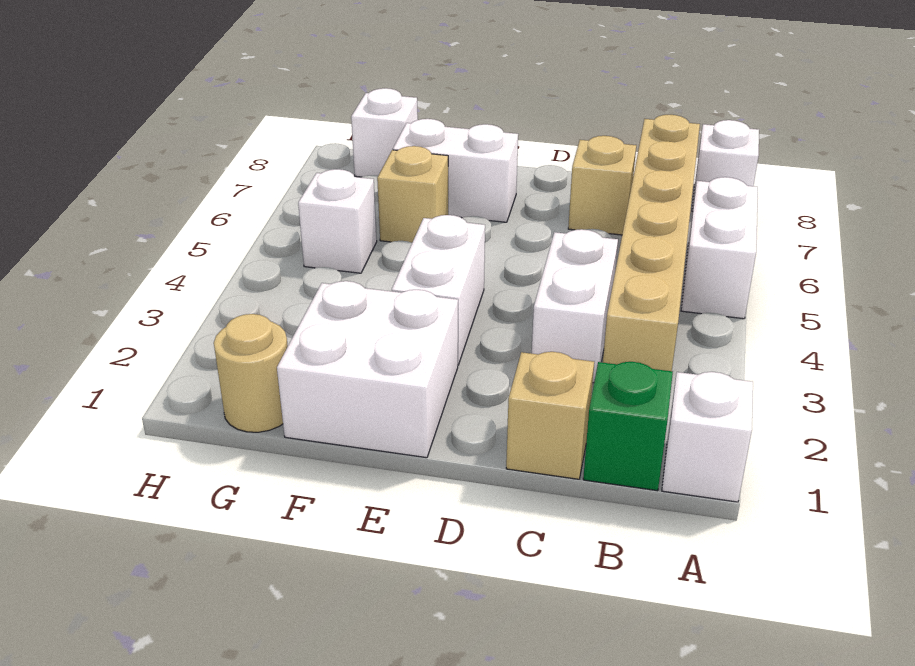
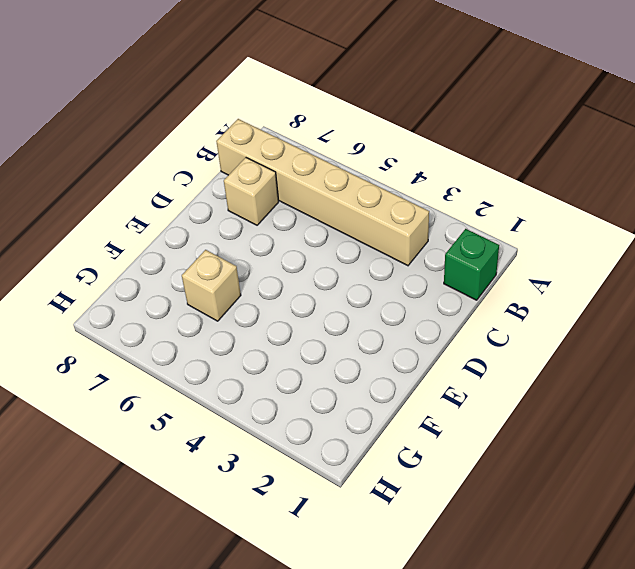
none -> white 1x1 brick [662,372,753,502]
none -> white 1x2 brick [681,177,758,319]
none -> white 1x1 brick [692,120,759,212]

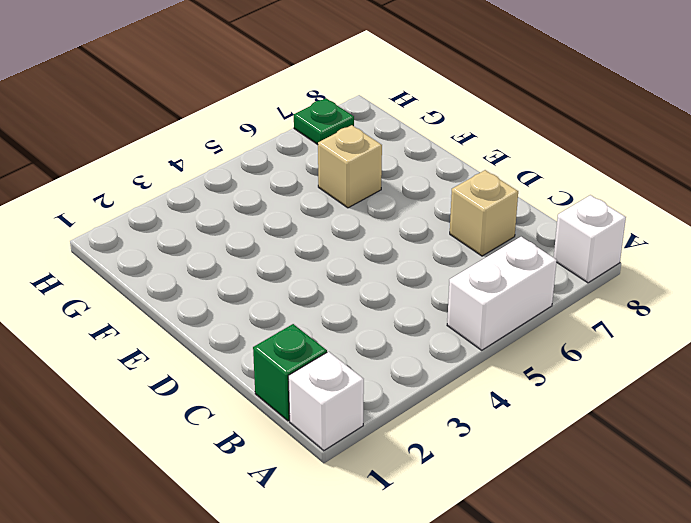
green 1x1 plate [294,98,354,145] -> none
none -> tan 1x6 brick [603,115,700,371]
none -> tan 1x1 brick [506,352,594,479]
none -> white 1x2 brick [532,229,618,383]

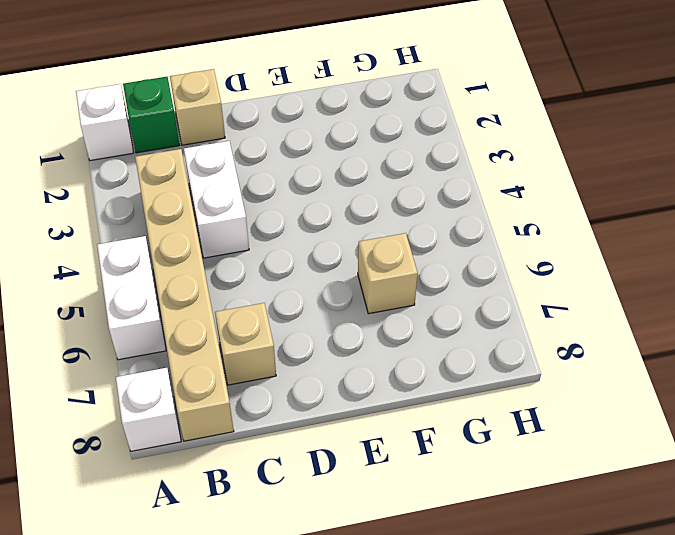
none -> white 2x2 brick [277,281,458,458]
none -> white 1x2 brick [392,215,485,365]
none -> white 1x2 brick [393,119,518,222]

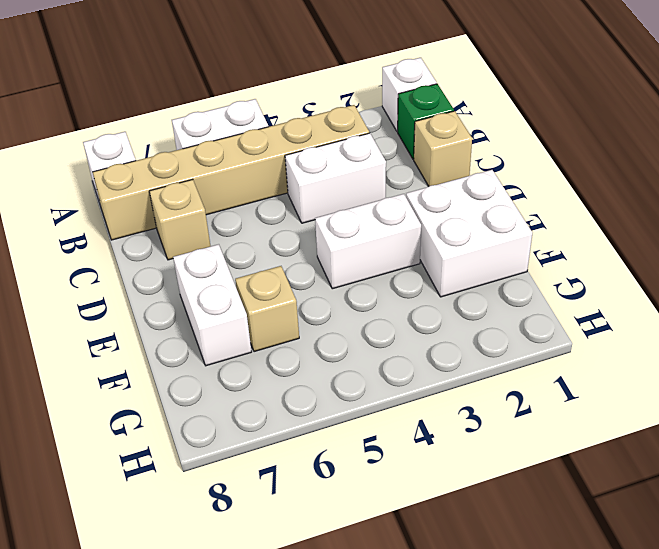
none -> tan 1x1 round brick [214,314,288,432]
none -> white 1x1 brick [298,169,377,273]
none -> white 1x1 brick [351,88,418,177]

